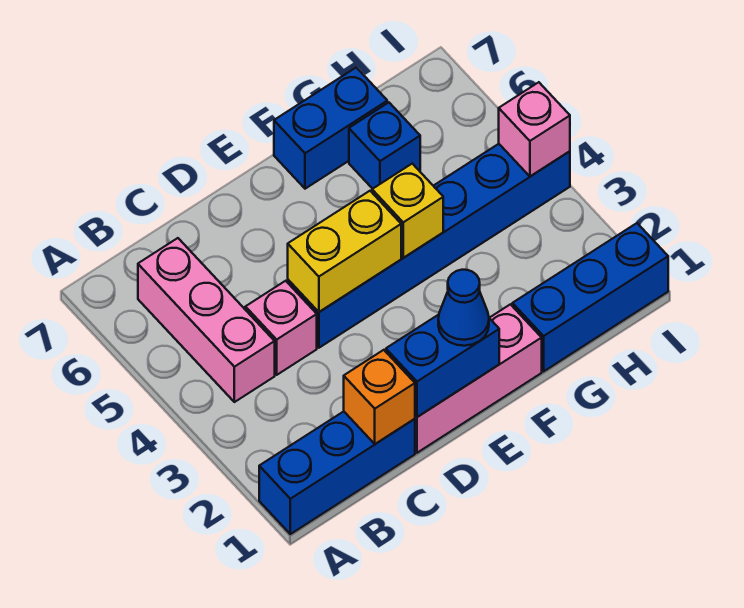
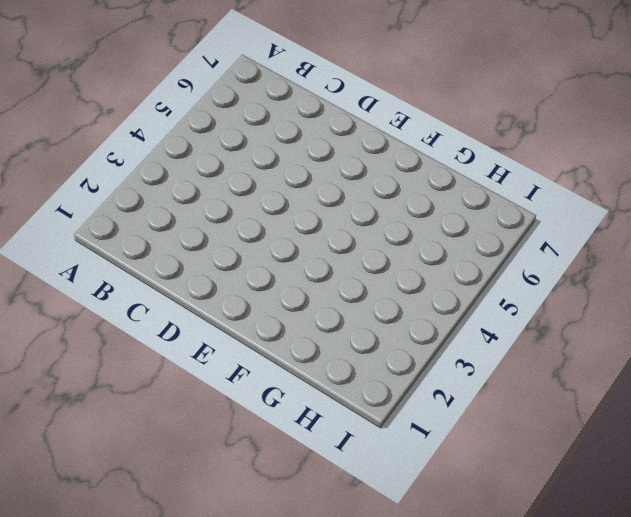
none -> blue 1x3 brick [259,411,415,534]
none -> pink 1x3 brick [138,238,275,402]
none -> pink 1x1 brick [245,281,317,375]

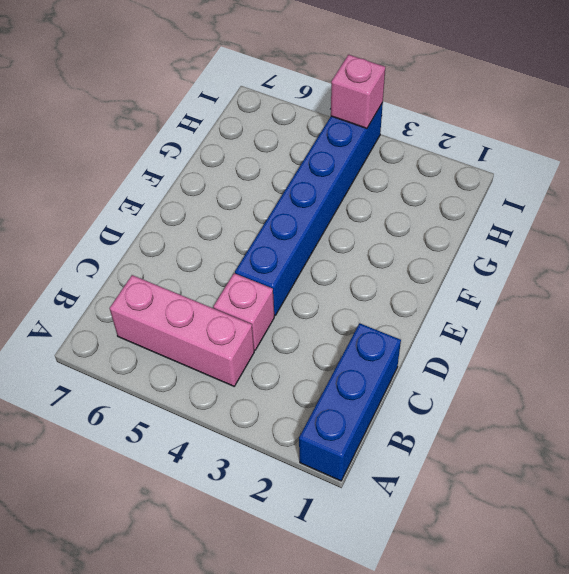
none -> pink 1x3 brick [415,304,542,453]
none -> blue 1x2 brick [274,67,387,189]
none -> blue 1x3 brick [512,223,668,371]

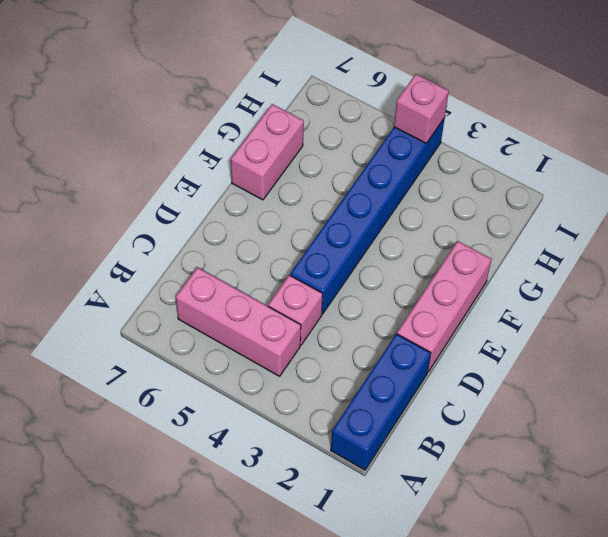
pink 1x2 brick [231,104,304,200] -> blue 1x2 brick [274,67,387,189]
none -> blue 1x3 brick [512,223,668,371]
none -> blue 1x1 brick [349,103,420,189]
none -> orange 1x1 brick [344,350,415,444]

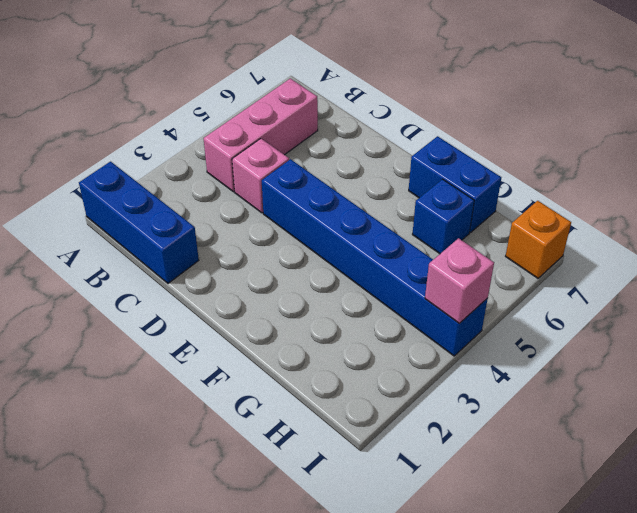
orange 1x1 brick [506,201,571,278] -> orange 1x1 brick moved to [344,350,415,444]
none -> pink 1x3 brick [415,304,542,453]
none -> blue 1x3 brick [512,223,668,371]
none -> blue 1x2 brick [386,315,499,417]

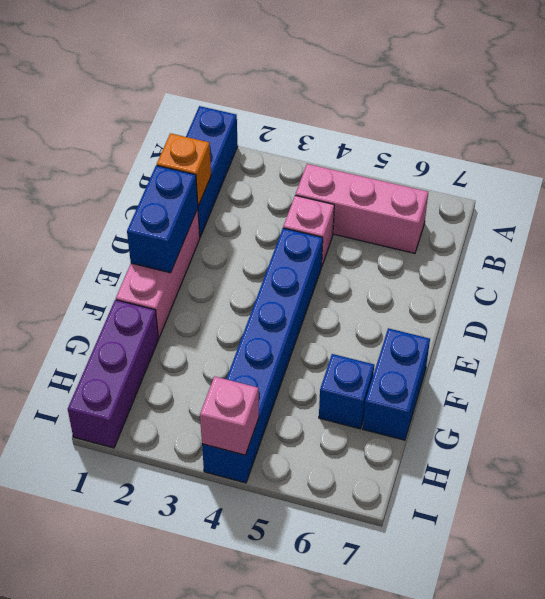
purple 1x3 brick [68,300,159,448] -> blue 1x3 brick [512,223,668,371]
none -> yellow 1x2 brick [288,191,401,312]
none -> yellow 1x1 brick [372,164,443,258]
none -> blue 1x1 cone [438,270,489,346]

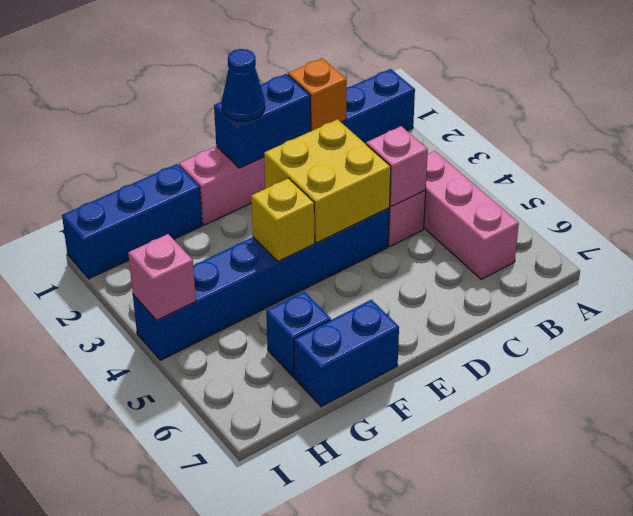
pink 1x1 brick [366,126,428,206] -> none
yellow 2x2 brick [264,119,391,243] -> yellow 1x2 brick [288,191,401,312]

